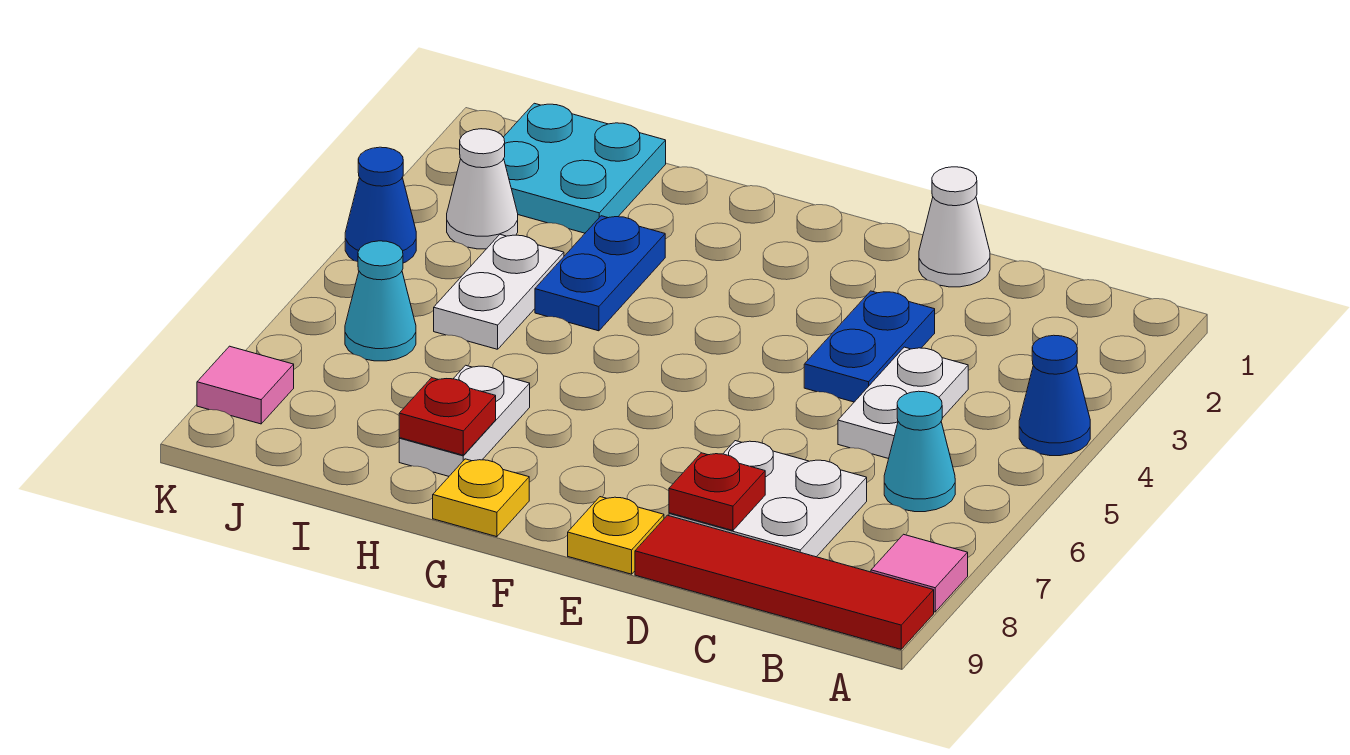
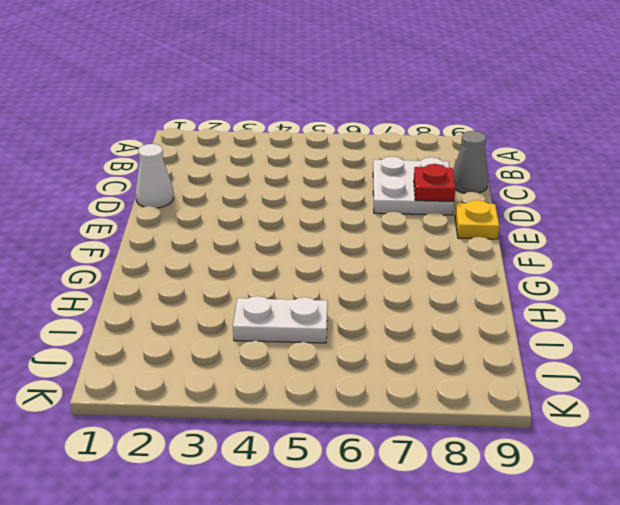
grey 1x1 cone [453,131,488,193] -> red 1x4 tile [635,515,934,649]
none -> blue 1x1 cone [1019,335,1090,456]
none -> pink 1x1 tile [871,534,968,612]
none -> cyan 1x1 cone [884,391,955,512]

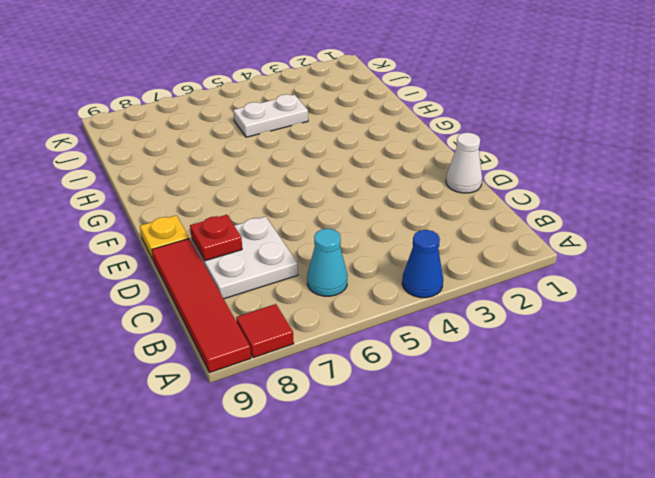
red 1x1 tile [236,304,294,358] -> pink 1x1 tile [871,534,968,612]
none -> white 1x2 plate [838,347,968,459]
none -> blue 1x2 plate [804,291,935,402]
none -> yellow 1x1 plate [433,459,529,537]

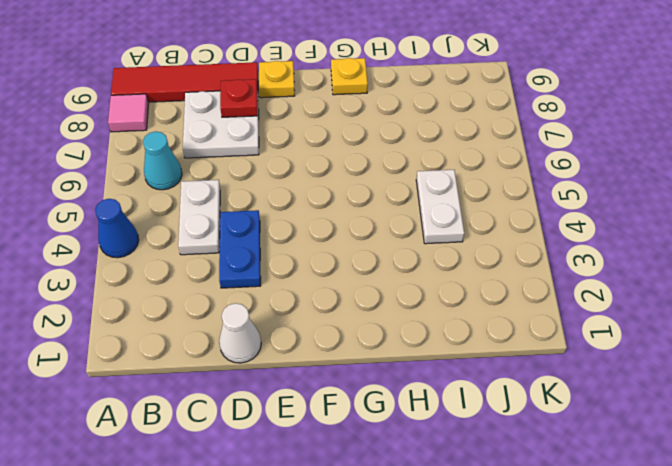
none -> blue 1x2 plate [535,216,665,331]
none -> white 1x2 plate [399,365,530,476]
none -> cyan 2x2 plate [504,103,666,233]

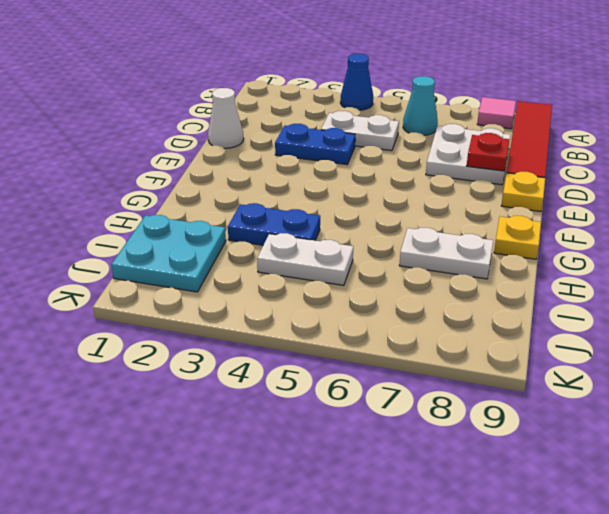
none -> white 1x1 cone [447,129,518,249]
none -> cyan 1x1 cone [345,241,416,361]
none -> blue 1x1 cone [345,147,416,263]

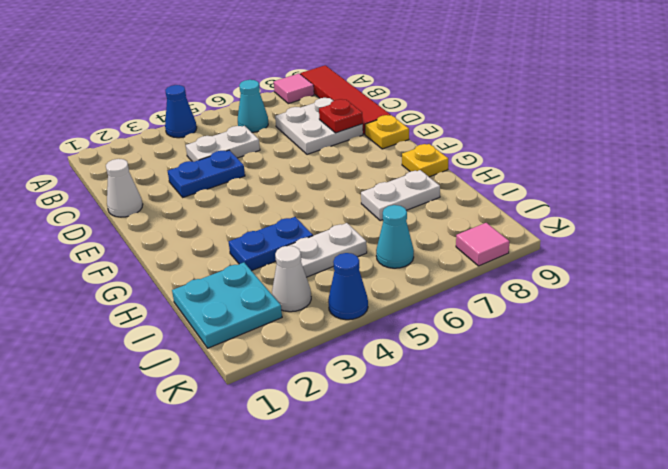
none -> red 1x1 plate [399,378,496,455]

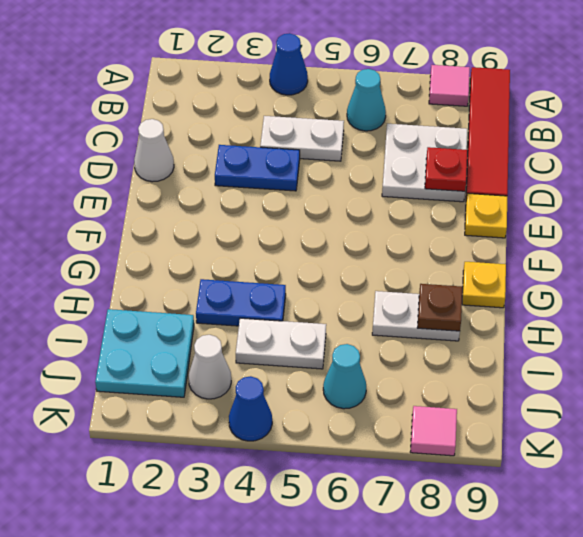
brown 1x1 plate [417,284,462,331] -> red 1x1 plate [399,378,496,455]

